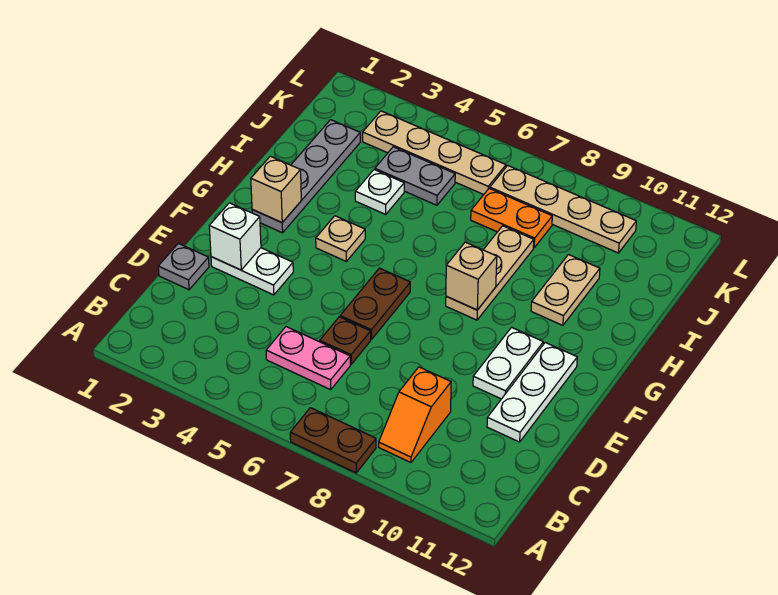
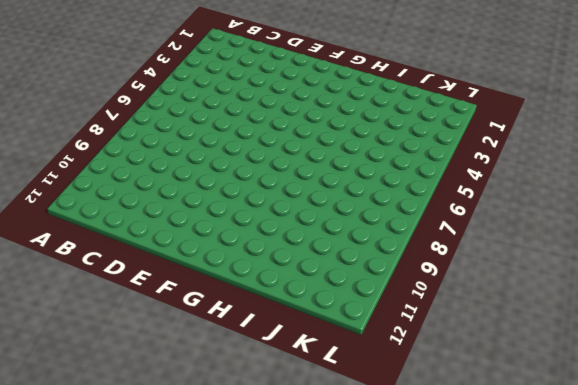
none -> brown 1x2 plate [290,408,376,473]
none -> orange 1x2 slope [379,367,451,463]
none -> pink 1x2 plate [266,327,350,390]

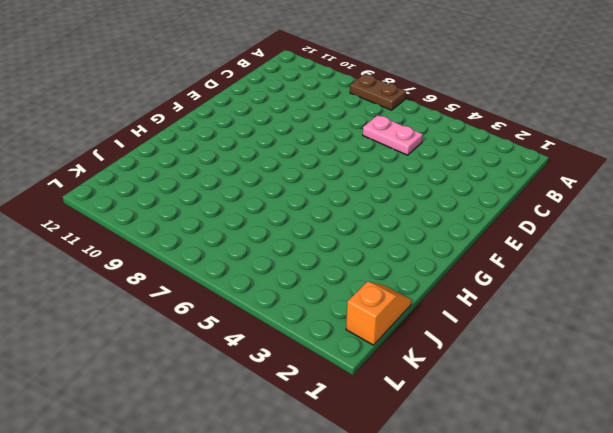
orange 1x2 slope [346,281,412,345] -> orange 1x2 slope moved to [379,367,451,463]
none -> grey 1x1 plate [158,244,209,290]
none -> brown 1x1 plate [320,317,371,364]
none -> white 1x3 plate [487,343,577,442]

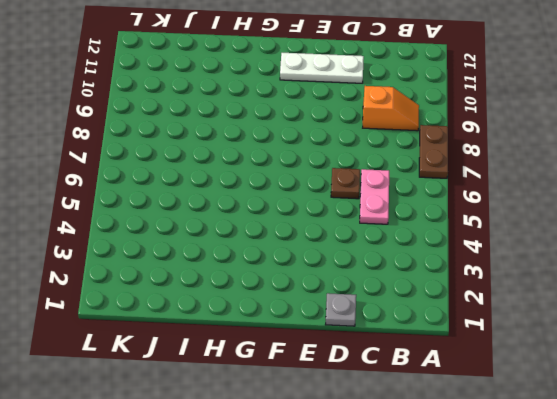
none -> white 1x2 plate [211,248,293,295]
none -> brown 1x2 plate [340,268,410,340]
none -> white 1x2 plate [473,327,543,399]

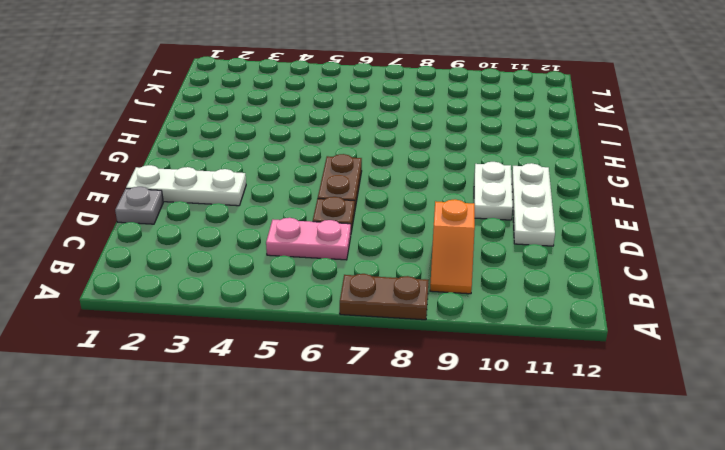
white 1x3 plate [126,165,246,206] -> white 1x2 plate [211,248,293,295]
none -> grey 1x4 plate [252,120,360,233]
none -> tan 1x1 plate [316,216,365,261]
none -> tan 1x3 plate [446,226,534,320]

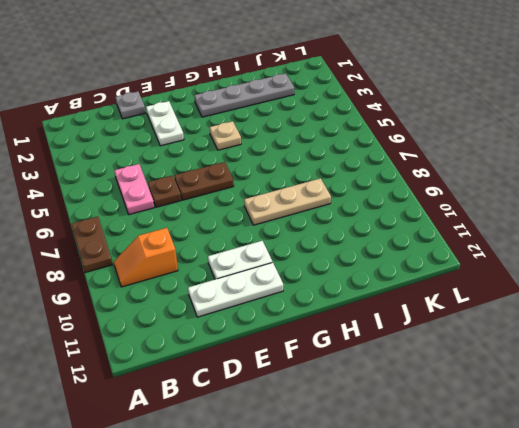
none -> tan 1x2 plate [531,255,600,325]
none -> white 1x1 plate [355,170,404,214]
none -> grey 1x2 plate [375,147,455,205]

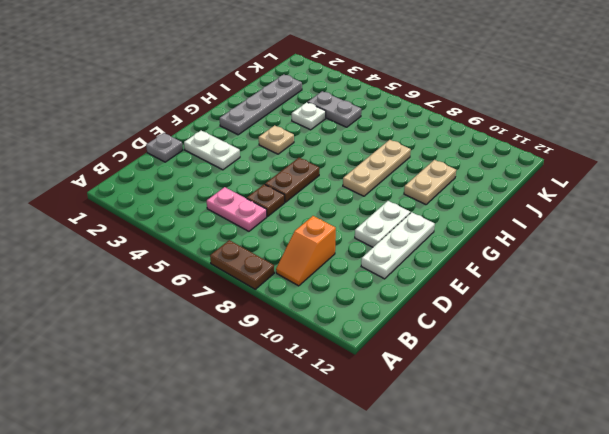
none -> orange 1x2 plate [471,188,552,248]
none -> tan 1x4 plate [363,111,506,195]
none -> tan 1x4 plate [490,166,636,253]

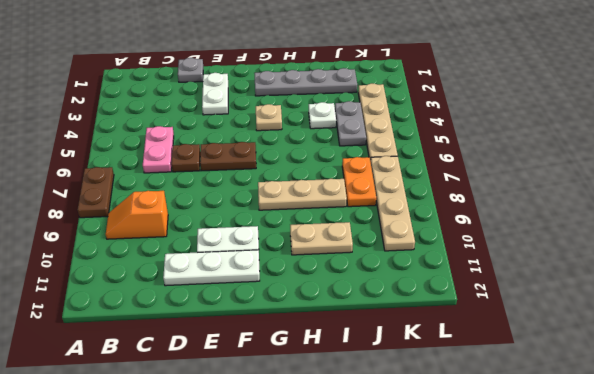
none -> white 1x1 brick [209,203,261,270]
none -> tan 1x1 brick [251,156,301,222]
none -> tan 1x1 brick [446,242,497,310]

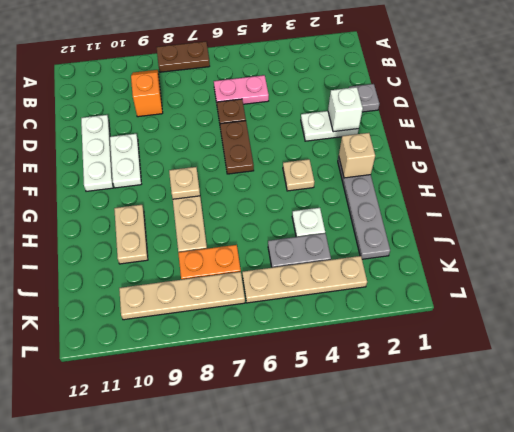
tan 1x1 plate [169,167,200,199] -> tan 1x1 brick [446,242,497,310]

